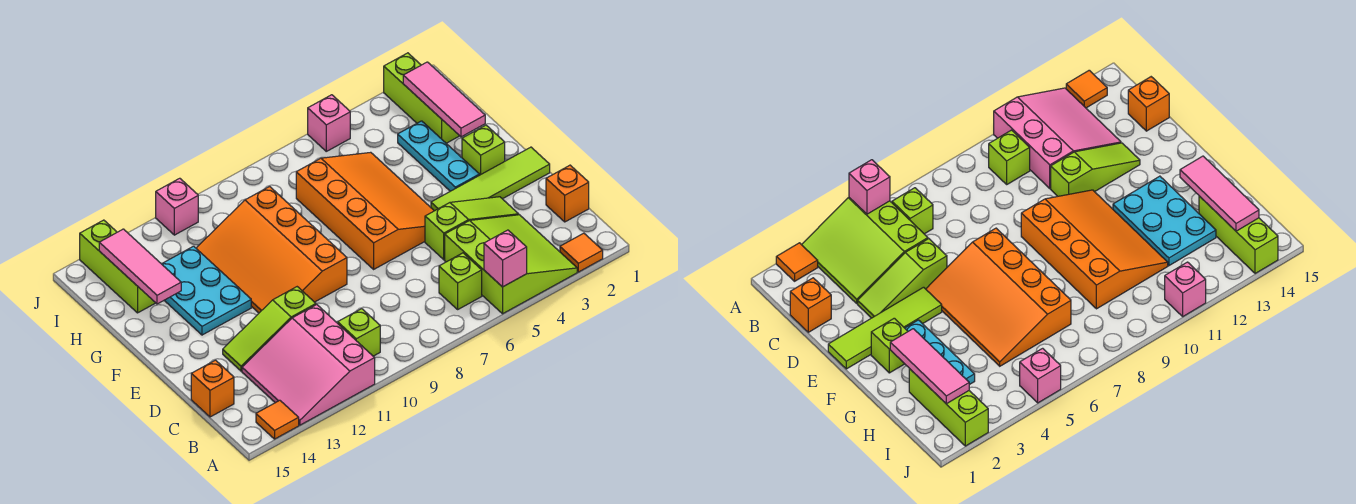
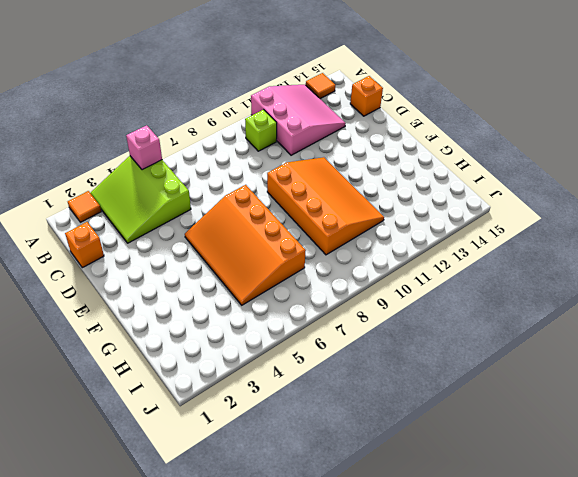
none -> lime 1x1 brick [439,253,482,309]
none -> lime 1x3 slope [425,197,519,260]
none -> lime 1x3 slope [223,287,316,371]

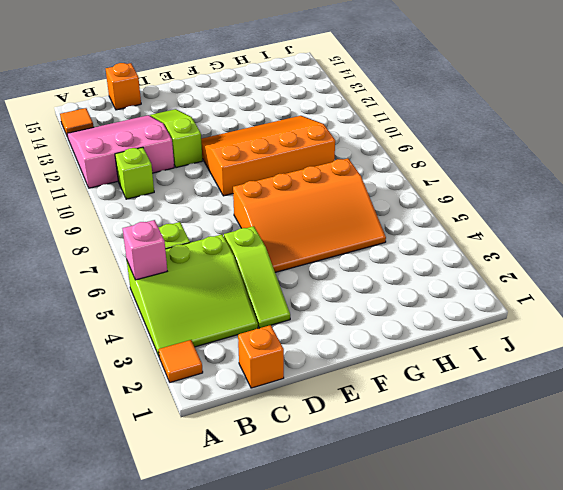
none -> lime 1x4 tile [431,147,550,211]
none -> lime 1x1 brick [462,125,505,175]
none -> cyan 1x3 plate [398,121,479,191]

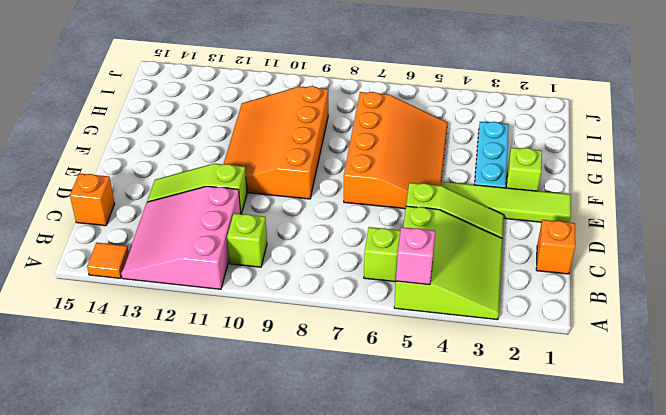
none -> orange 1x1 tile [560,233,603,272]
none -> cyan 2x3 plate [162,246,251,335]
none -> lime 1x3 brick [384,53,459,143]

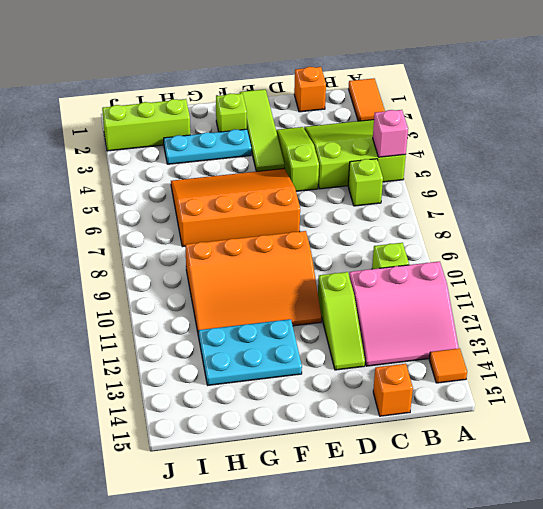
orange 1x2 tile [348,78,385,121] -> orange 1x1 tile [560,233,603,272]
none -> lime 1x3 brick [80,220,155,313]
none -> pink 1x1 brick [308,95,350,151]
none -> pink 1x1 brick [156,178,198,235]

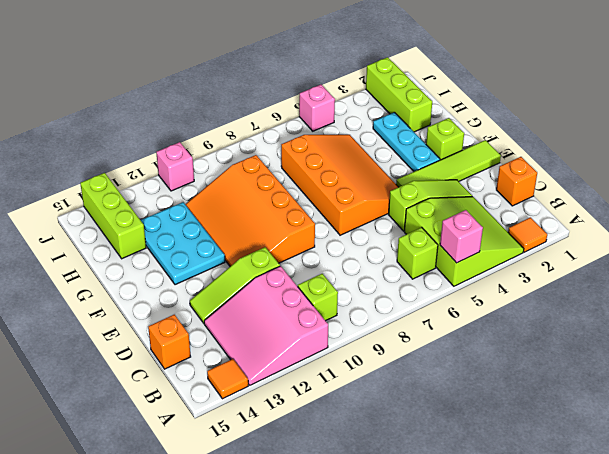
none -> pink 1x3 tile [403,62,485,137]
none -> pink 1x3 tile [99,229,181,304]

